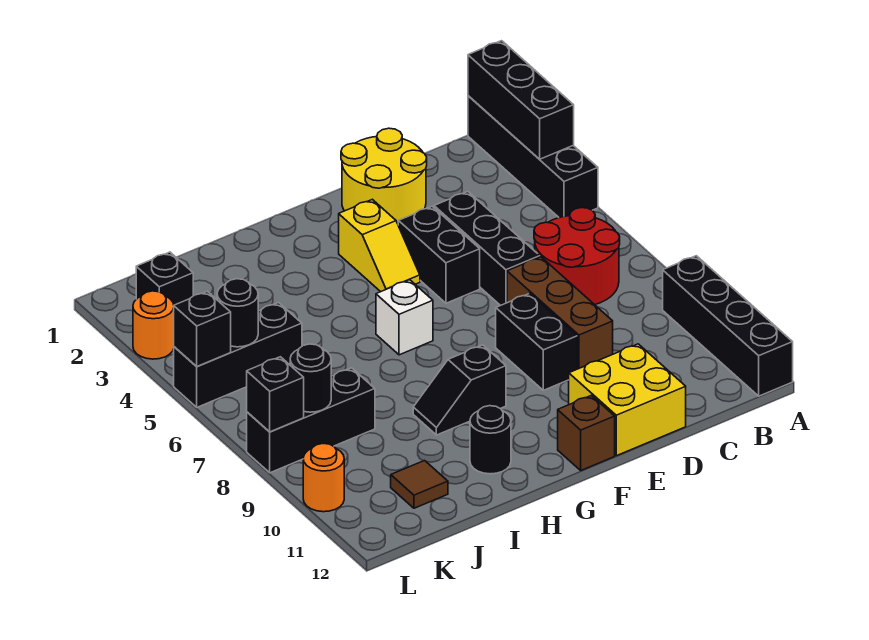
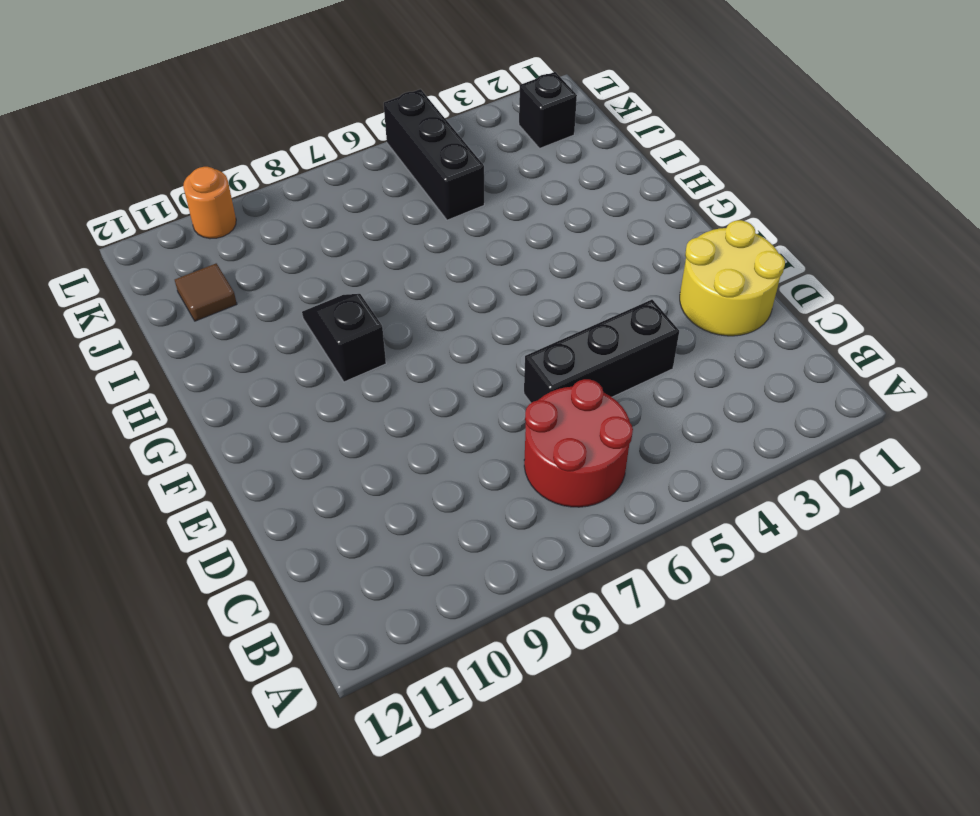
none -> black 1x4 brick [468,96,598,218]
none -> black 1x4 brick [663,256,793,396]
none -> brown 1x3 brick [507,257,613,369]

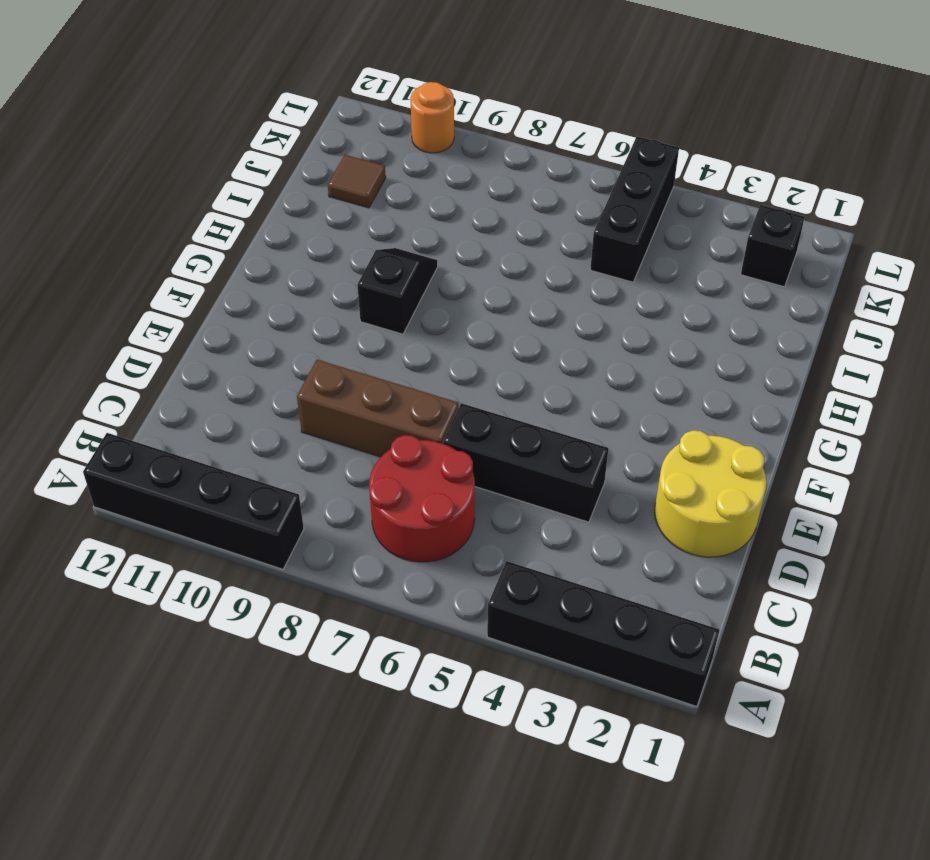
none -> yellow 2x2 brick [569,344,686,456]
none -> black 1x2 brick [398,206,480,303]
none -> black 1x2 brick [496,294,577,390]

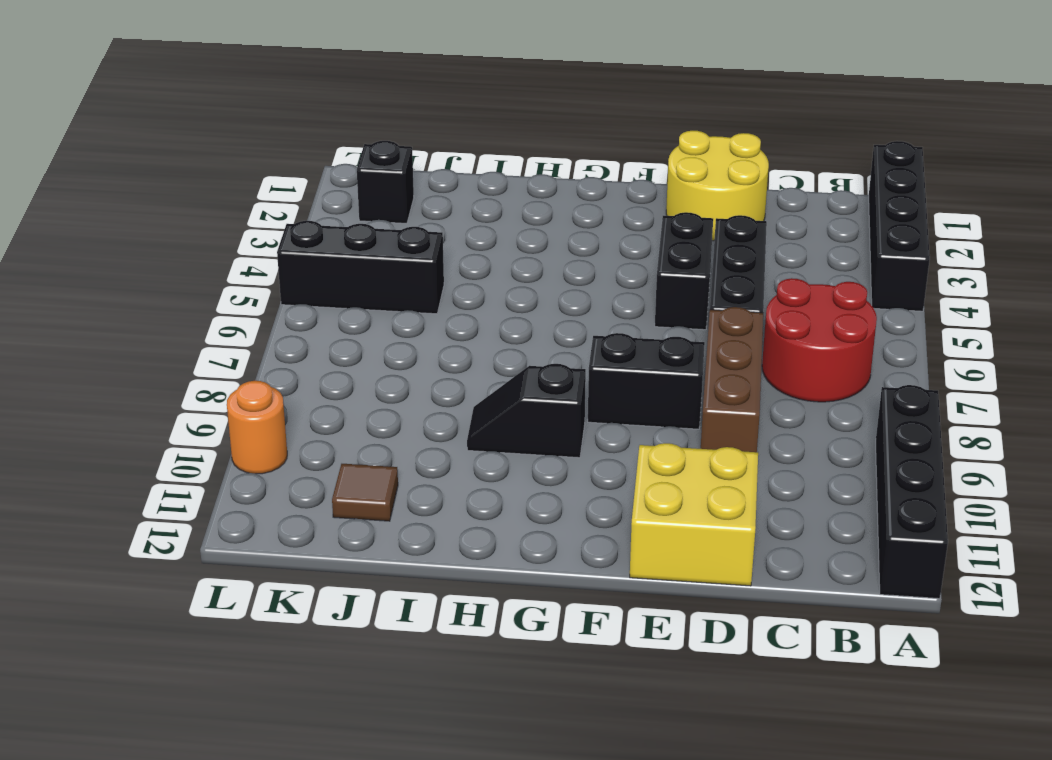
black 1x2 brick [588,333,705,429] -> black 1x2 brick turned to [496,294,577,390]
none -> yellow 1x2 slope [339,199,420,292]
none -> brown 1x1 brick [558,395,615,470]
none -> white 1x1 brick [376,280,433,355]

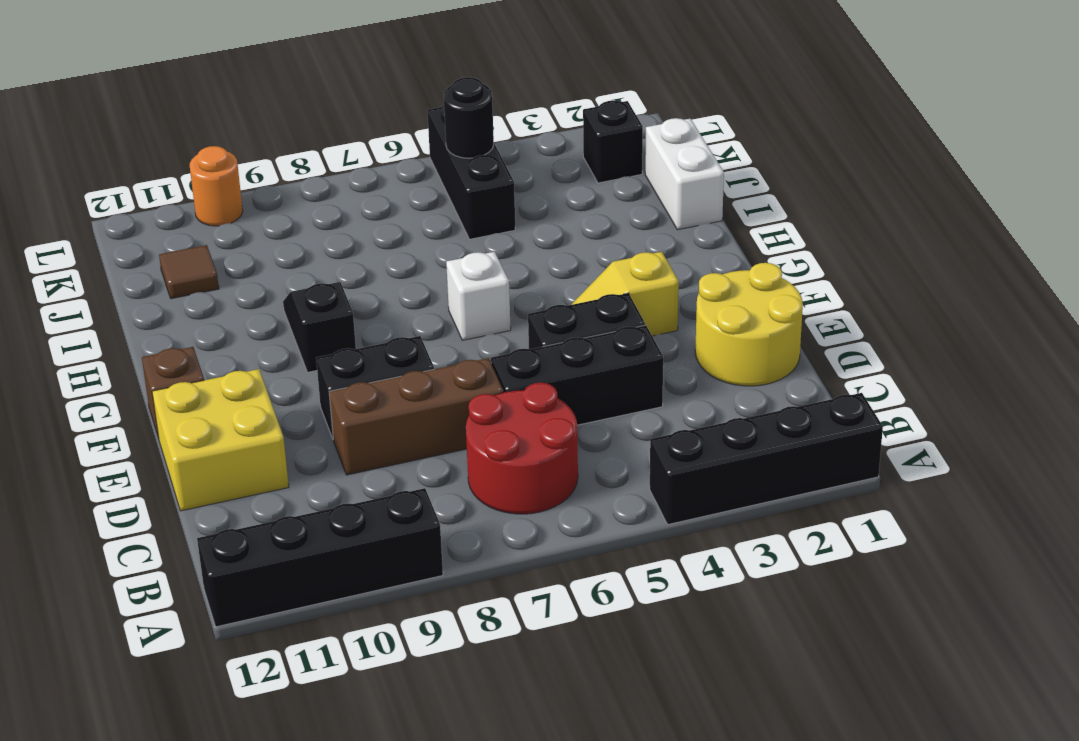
white 1x2 brick [645,118,724,230] -> none
none -> black 1x1 round brick [470,406,511,474]
none -> black 1x3 brick [247,368,375,473]
none -> orange 1x1 round brick [133,291,174,359]

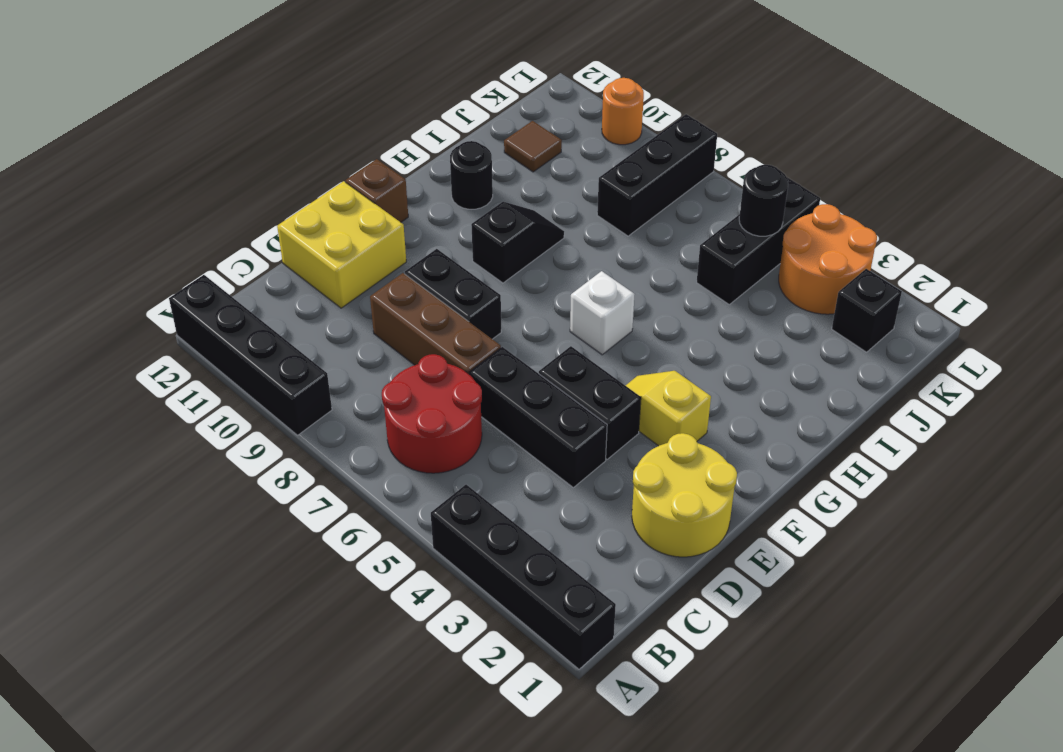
orange 2x2 round brick [779,204,877,314] -> orange 1x1 round brick [133,291,174,359]
none -> black 1x3 brick [468,41,574,159]
none -> black 1x1 round brick [290,344,331,412]
none -> black 1x1 brick [174,291,231,367]

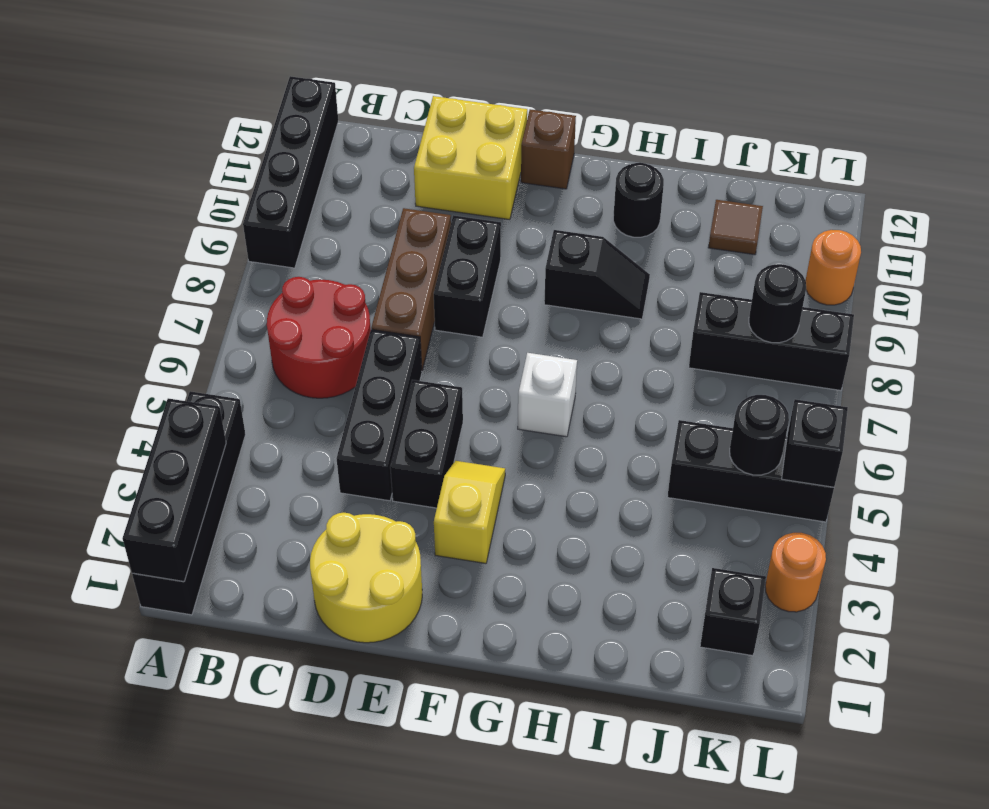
none -> black 1x1 brick [247,357,304,432]

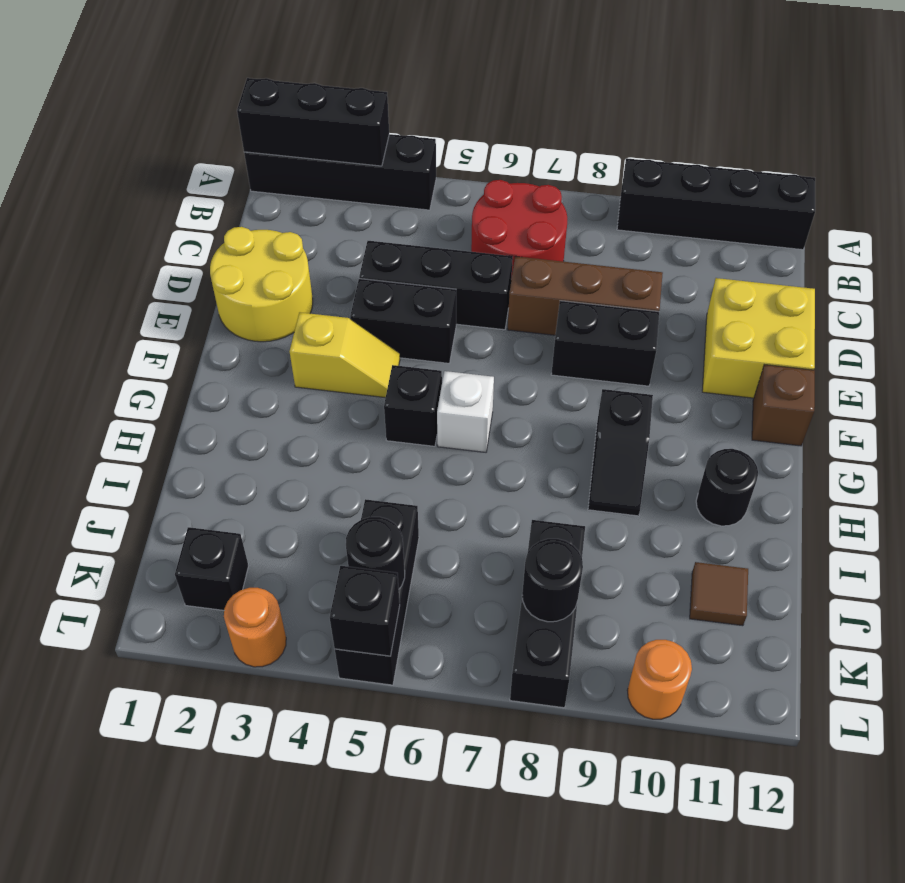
black 1x1 brick [384,365,442,446] -> black 1x1 brick moved to [247,357,304,432]

